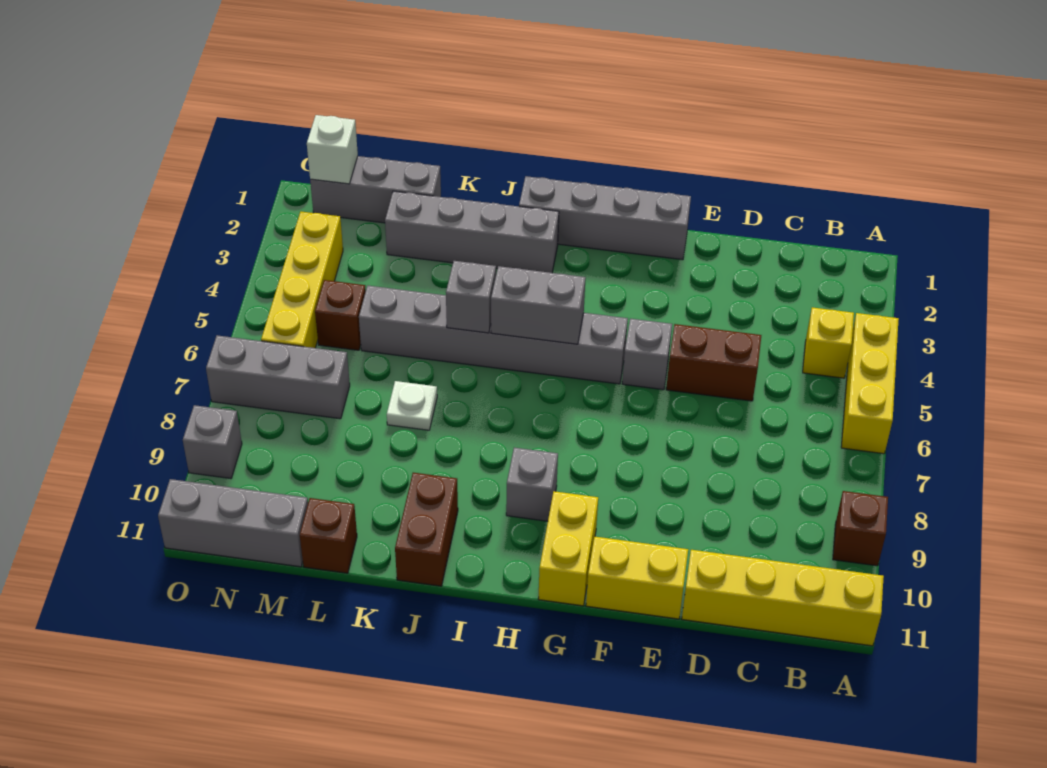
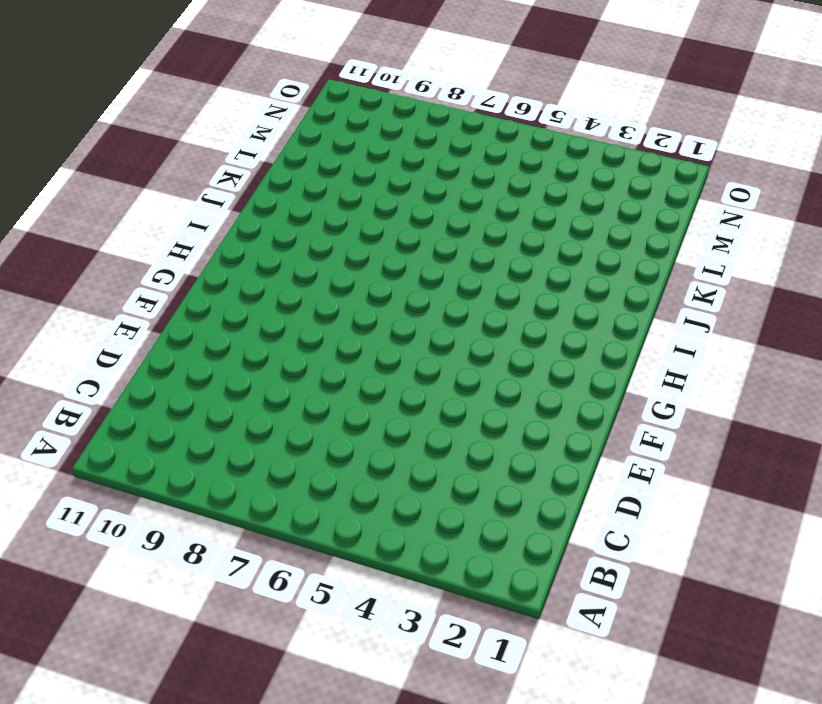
none -> yellow 1x3 brick [841,313,899,454]
none -> brown 1x1 brick [833,491,888,566]
none -> yellow 1x4 brick [682,550,884,646]

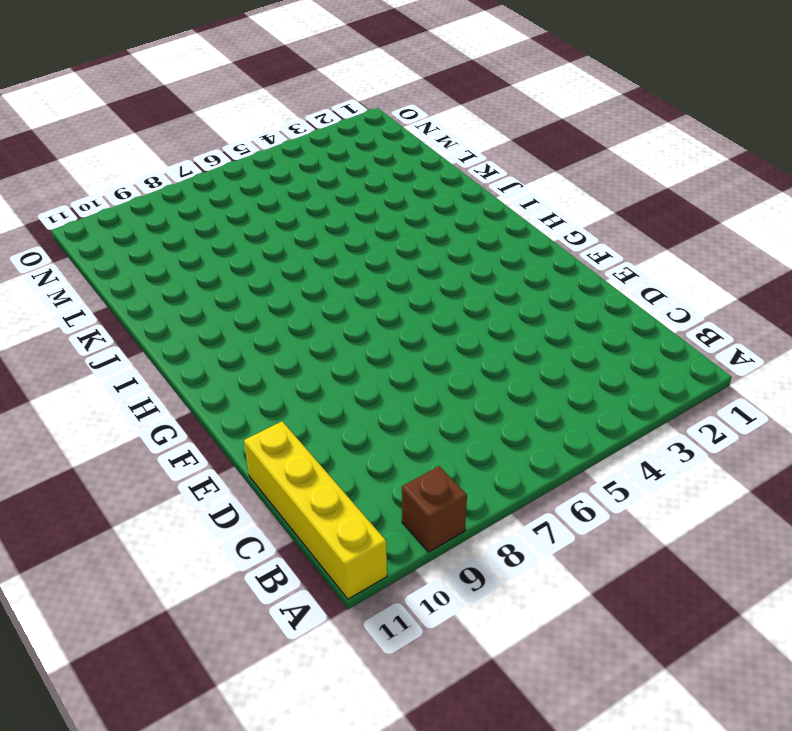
none -> yellow 1x3 brick [841,313,899,454]
none -> yellow 1x1 brick [803,307,854,378]
none -> brown 1x2 brick [666,324,761,401]

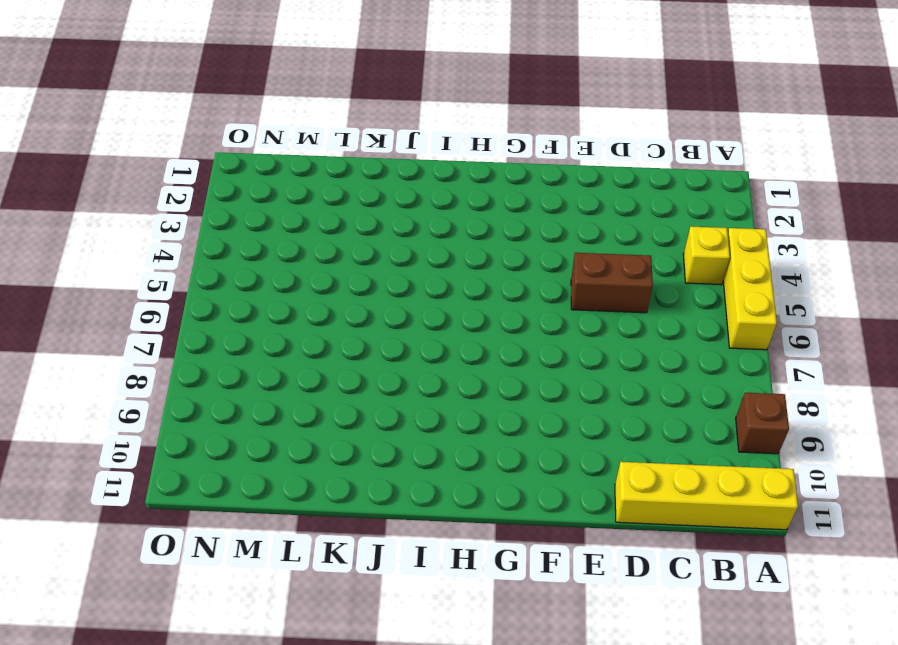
none -> yellow 1x2 brick [586,537,688,619]
none -> grey 1x4 brick [519,176,691,260]
none -> grey 1x1 brick [622,319,672,390]

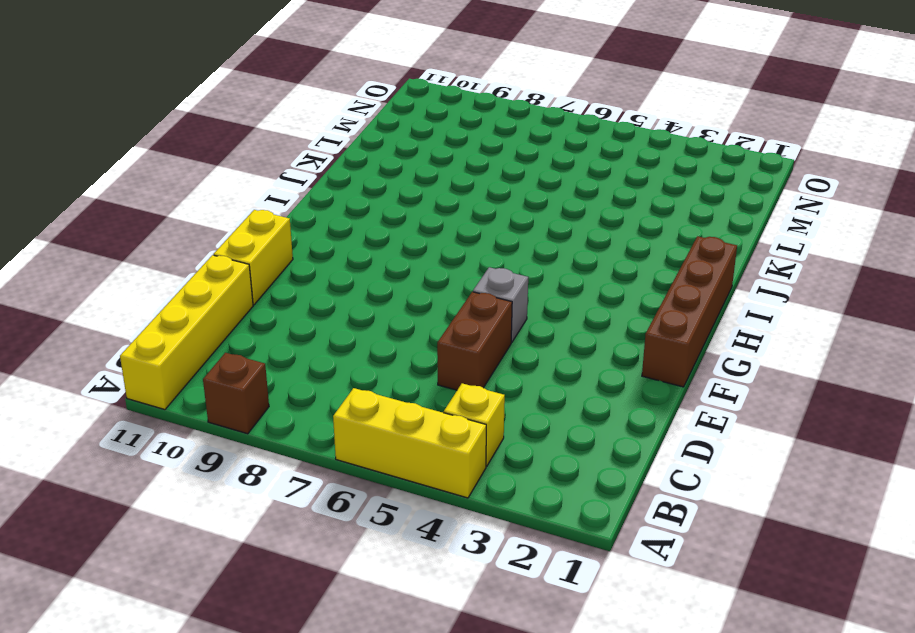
brown 1x4 brick [642,236,737,387] -> grey 1x4 brick [519,176,691,260]
none -> grey 1x6 brick [359,285,628,384]
none -> yellow 1x2 brick [538,491,598,606]
none -> grey 1x1 brick [506,448,558,521]

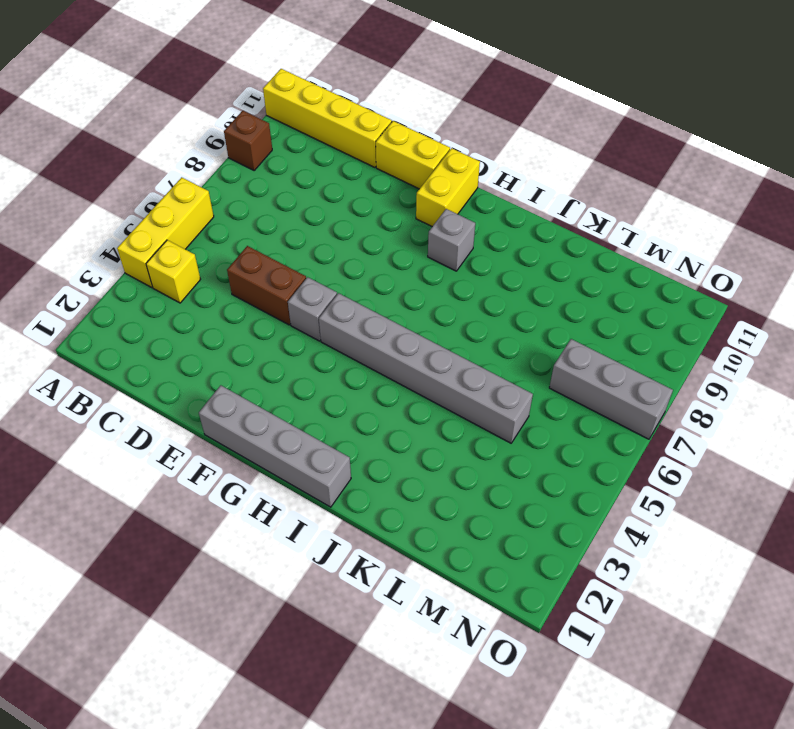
none -> grey 1x4 brick [385,191,559,273]
none -> brown 1x2 brick [395,473,458,586]
none -> white 1x1 plate [387,381,437,430]

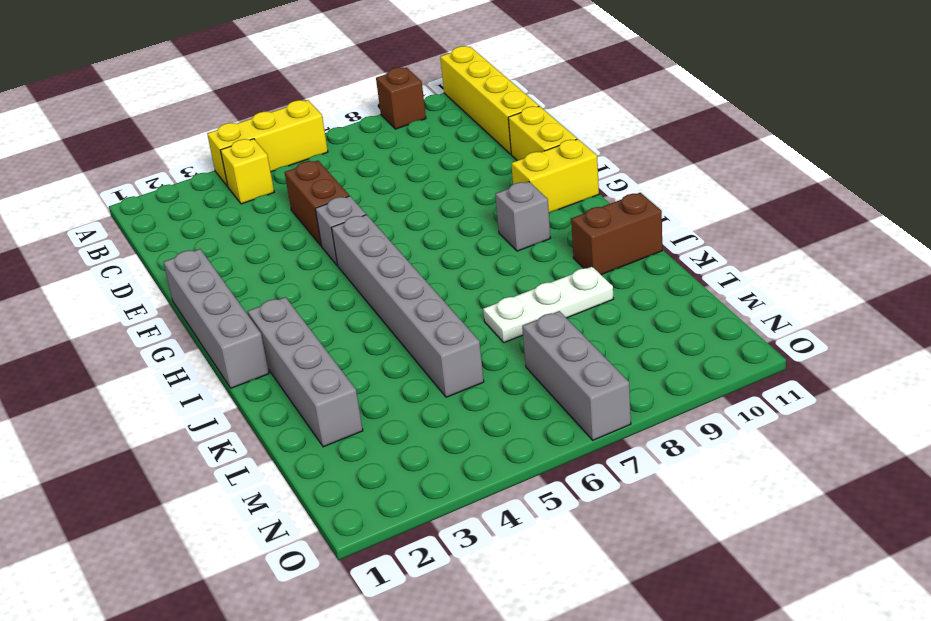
white 1x3 plate [483,267,614,343] -> white 1x1 plate [387,381,437,430]
none -> grey 1x3 brick [310,156,441,223]
none -> brown 1x1 brick [300,498,357,573]
none -> brown 1x1 brick [315,280,366,350]

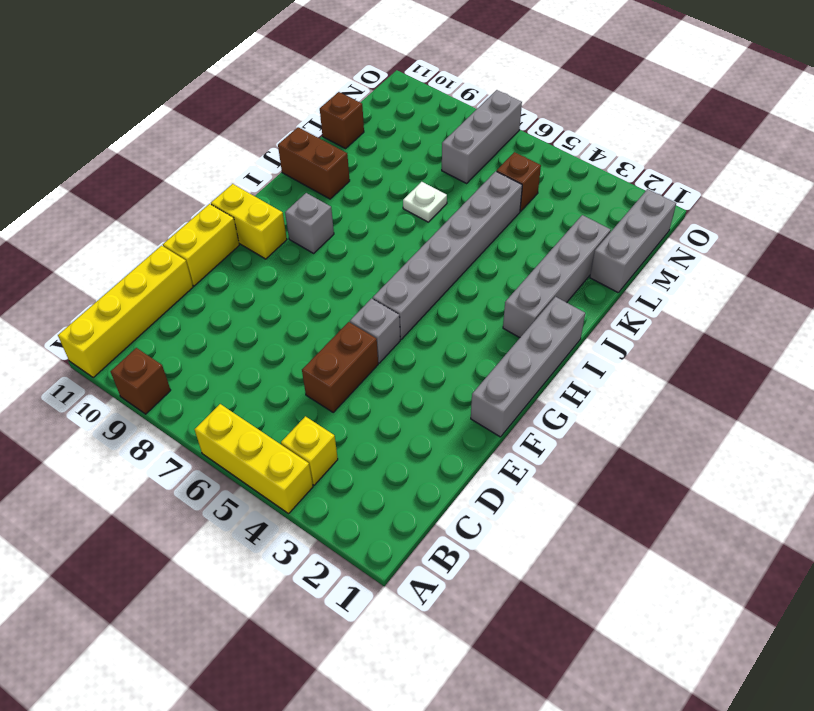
none -> grey 1x3 brick [158,479,308,567]
none -> yellow 1x4 brick [261,211,343,348]
none -> grey 1x1 brick [183,405,242,479]

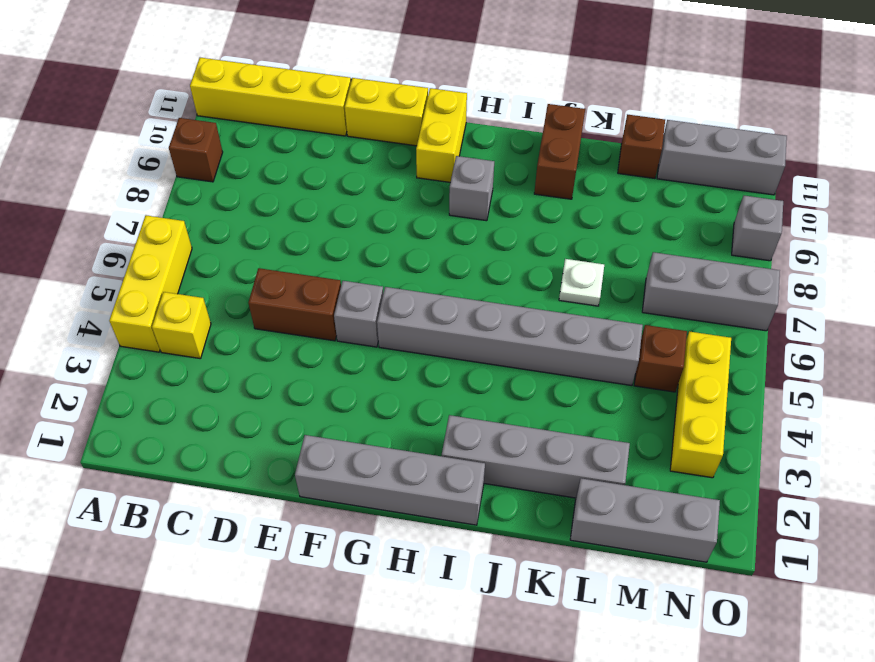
yellow 1x3 brick [670,331,731,478] -> yellow 1x4 brick [261,211,343,348]
none -> grey 1x2 brick [491,266,586,344]
none -> grey 1x1 brick [446,261,496,333]
none -> white 1x1 brick [307,115,358,184]

